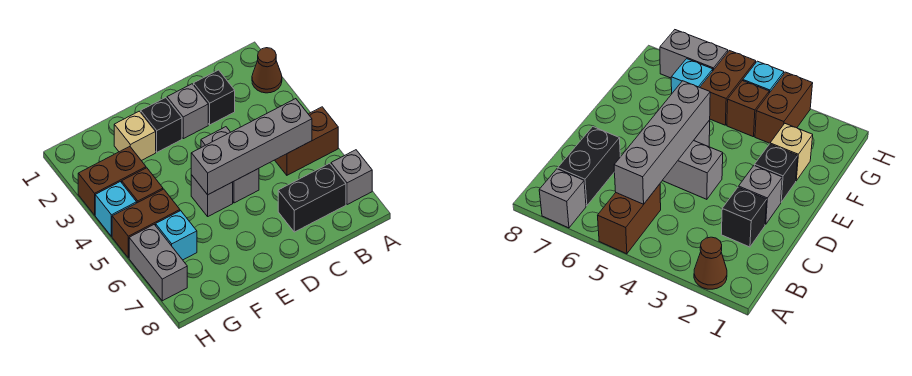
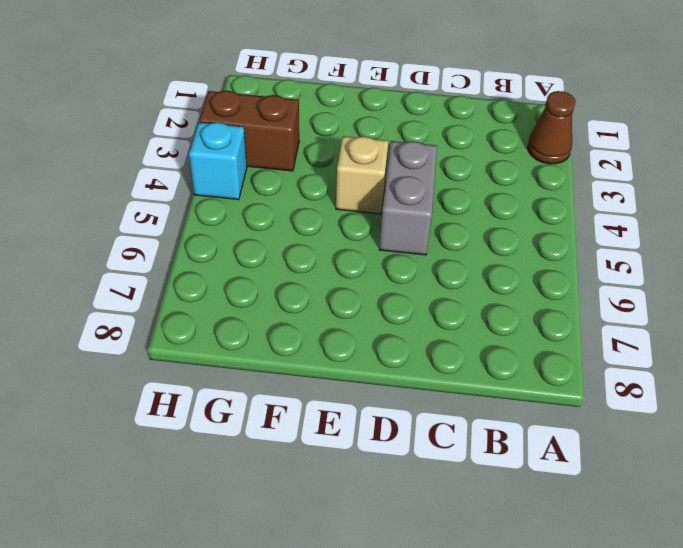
tan 1x1 brick [336,136,388,214] -> tan 1x1 brick moved to [114,111,156,161]
none -> brown 1x2 brick [275,107,338,175]
none -> grey 1x1 brick [331,150,372,205]
none -> black 1x2 brick [278,163,346,232]

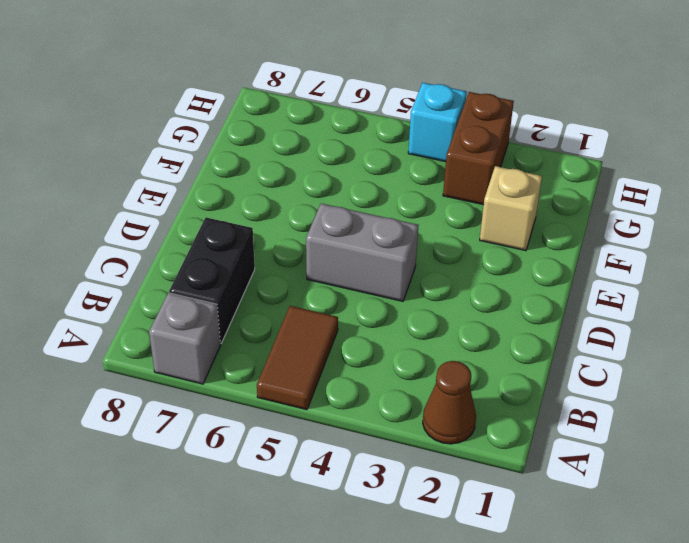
brown 1x2 tile [257,306,338,410] -> brown 1x2 brick [275,107,338,175]
none -> black 1x1 brick [194,70,235,125]
none -> grey 1x1 brick [167,84,208,139]
none -> black 1x1 brick [141,98,182,152]

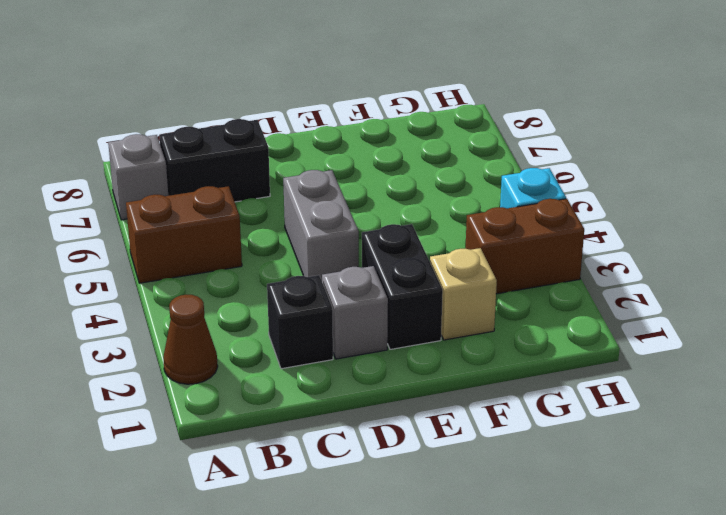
black 1x2 brick [362,224,443,349] -> black 1x1 brick [141,98,182,152]
none -> grey 1x1 brick [191,175,233,216]
none -> brown 1x1 brick [122,168,163,203]
none -> brown 1x2 brick [112,189,180,258]

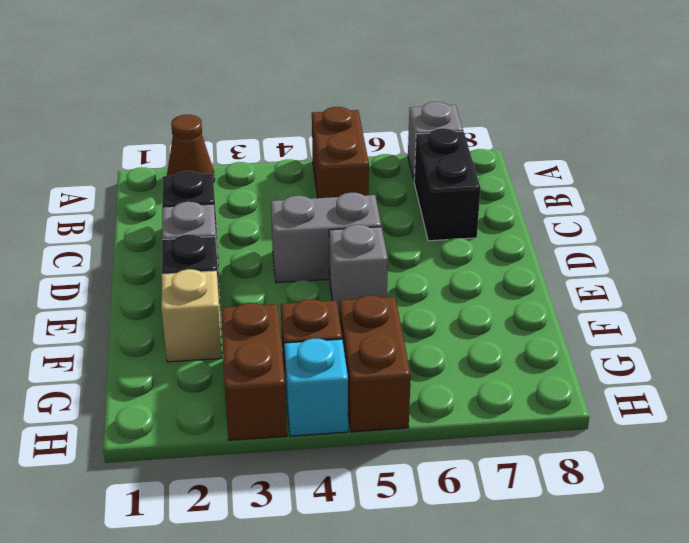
none -> cyan 1x1 brick [156,211,197,260]
none -> grey 1x2 brick [129,225,187,301]
none -> grey 1x4 brick [191,99,312,195]

